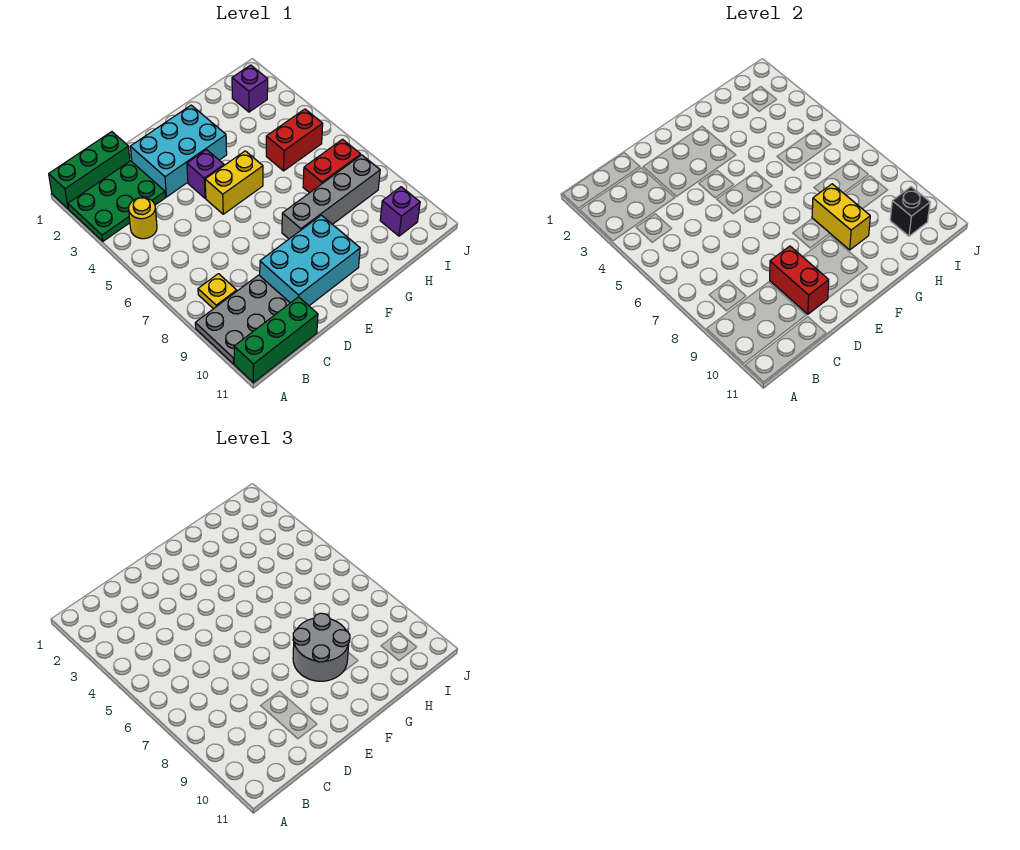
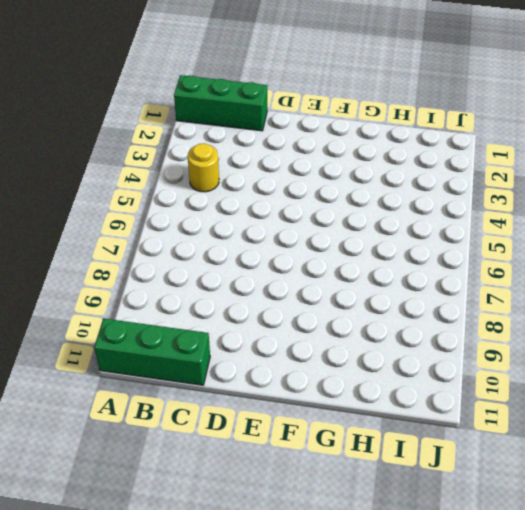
none -> green 2x3 plate [68,161,165,241]
none -> grey 2x3 plate [195,275,290,364]
none -> yellow 1x1 plate [198,274,237,309]

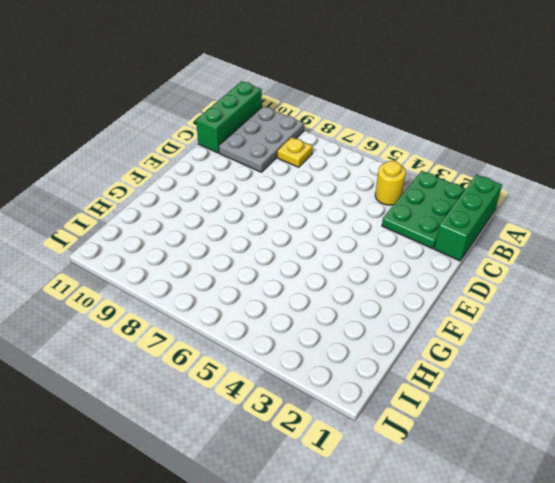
none -> cyan 2x3 brick [130,105,227,197]
none -> cyan 2x3 brick [260,215,360,306]
none -> purple 1x1 brick [187,150,224,198]

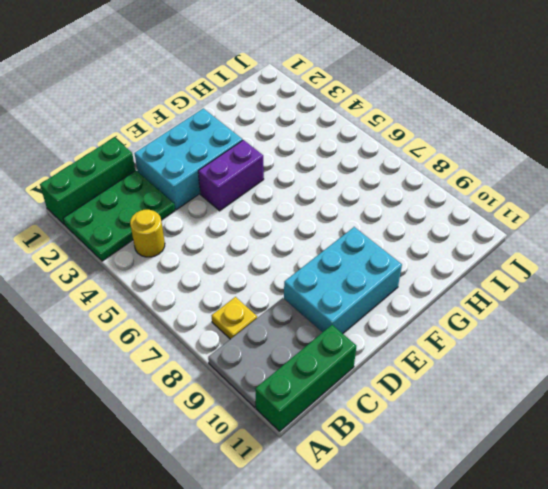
purple 1x2 brick [198,140,264,211] -> purple 1x1 brick [187,150,224,198]
none -> yellow 1x2 brick [205,151,263,214]
none -> grey 1x4 brick [282,155,380,239]
none -> red 1x2 brick [266,109,323,171]

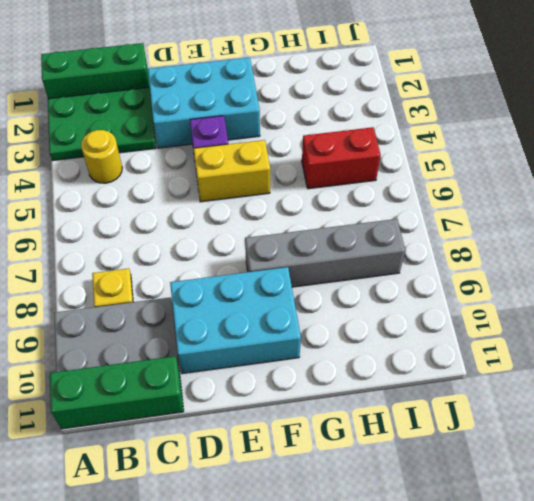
none -> red 1x2 brick [303,139,361,193]
none -> purple 1x1 brick [232,65,268,112]
none -> purple 1x1 brick [380,187,420,236]

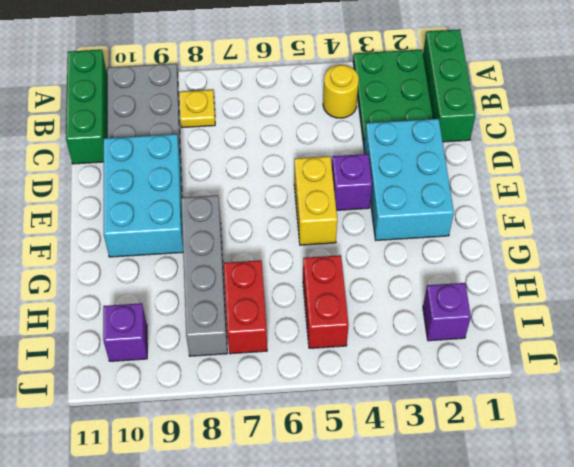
none -> red 1x2 brick [770,246,829,314]
none -> yellow 1x2 brick [812,184,870,250]
none -> black 1x1 brick [890,187,930,236]

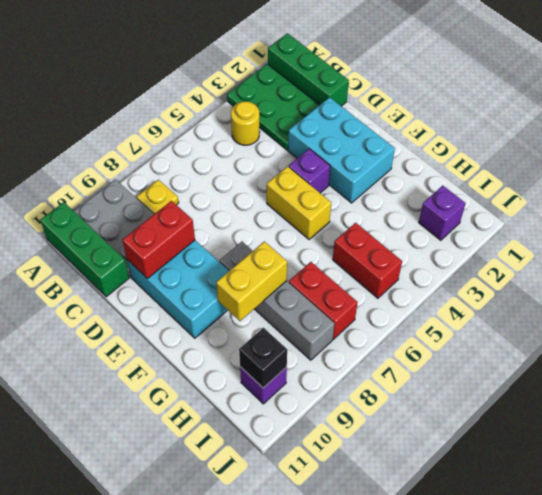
none -> grey 2x2 round brick [293,613,350,681]

